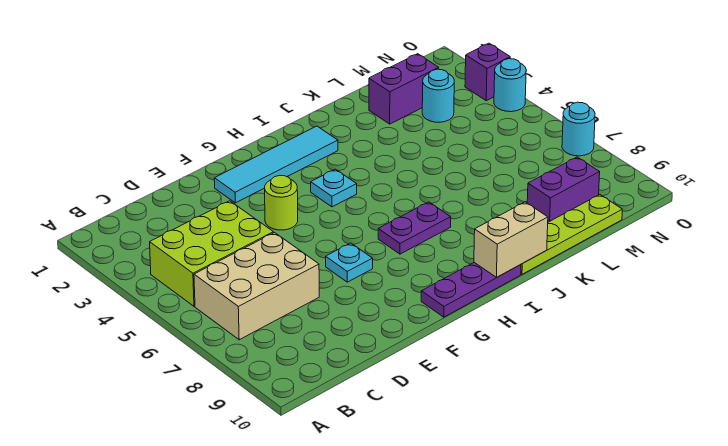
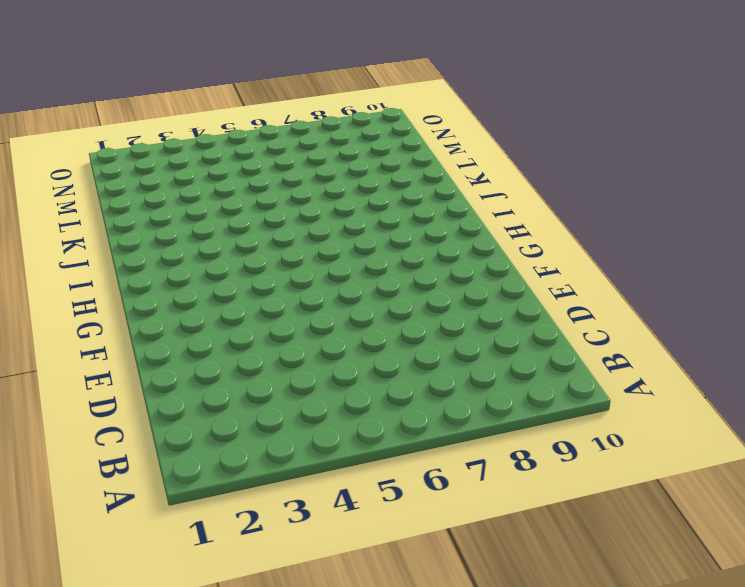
none -> lime 2x3 brick [150,201,273,306]
none -> tan 2x3 brick [194,233,319,340]
none -> cyan 1x4 tile [214,126,338,203]

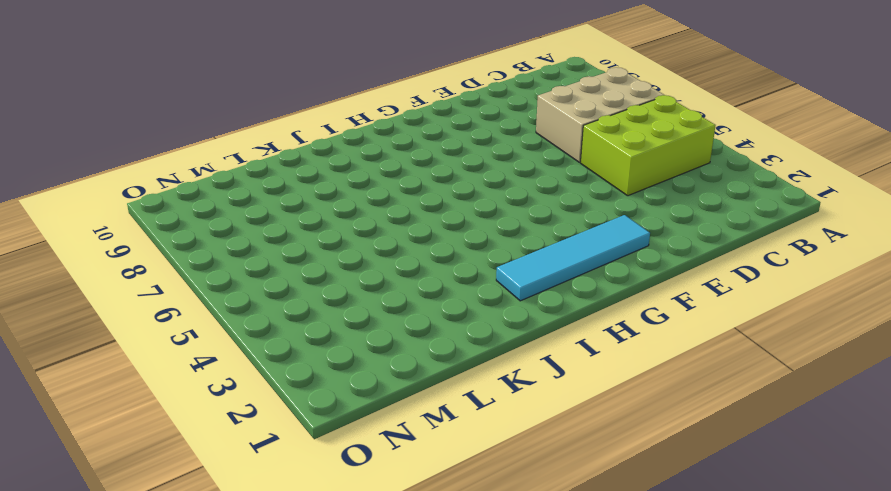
none -> lime 1x1 round brick [265,176,298,230]
none -> cyan 1x1 plate [326,243,373,282]
none -> purple 1x3 plate [421,263,521,317]

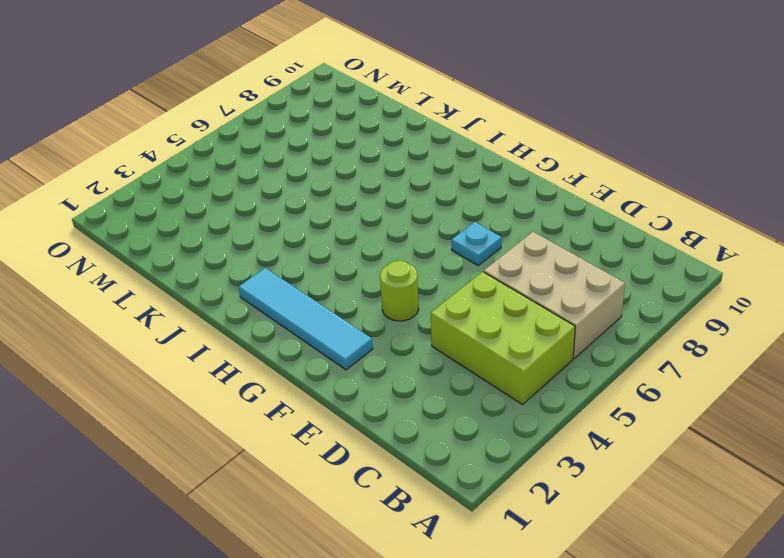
none -> purple 1x3 plate [421,263,521,317]
none -> cyan 1x1 plate [311,169,357,207]
none -> purple 1x2 plate [378,202,451,254]

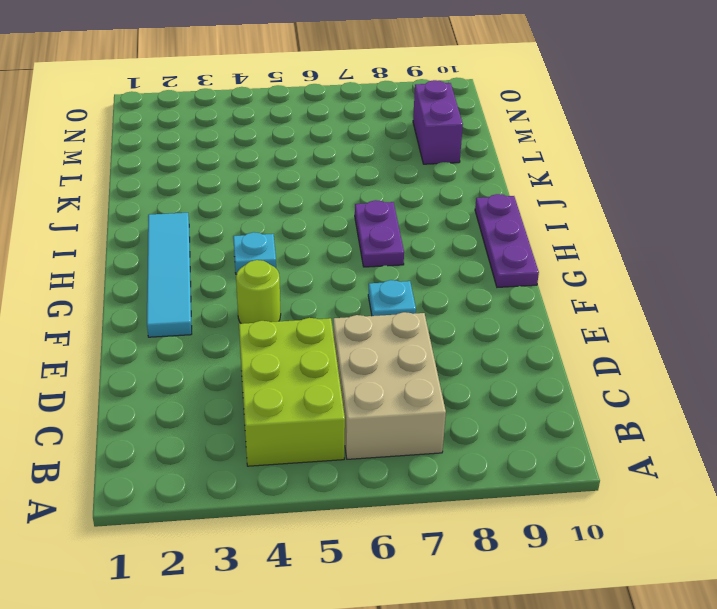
none -> lime 1x4 plate [521,195,622,274]
none -> purple 1x2 brick [369,54,439,124]
none -> cyan 1x1 round brick [422,69,454,122]

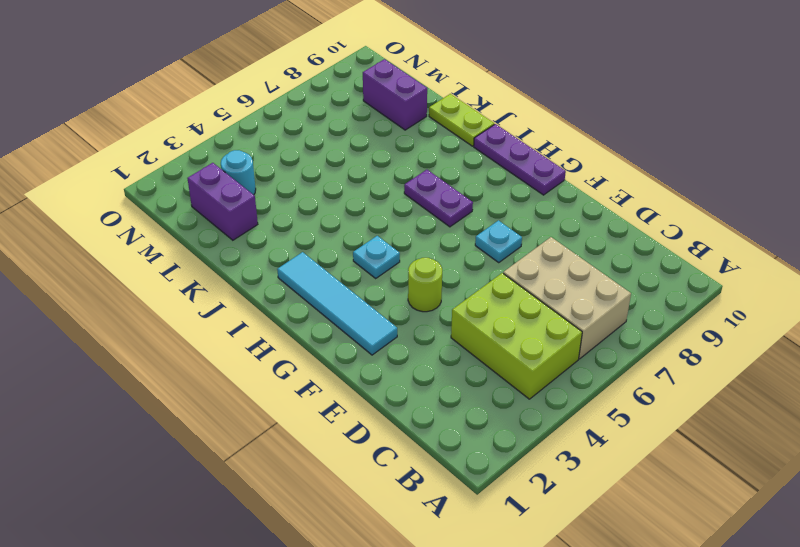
lime 1x2 plate [429,94,494,146] -> lime 1x4 plate [521,195,622,274]
none -> purple 1x1 brick [465,43,510,101]
none -> cyan 1x1 round brick [494,59,526,112]
none -> cyan 1x1 round brick [562,102,595,156]

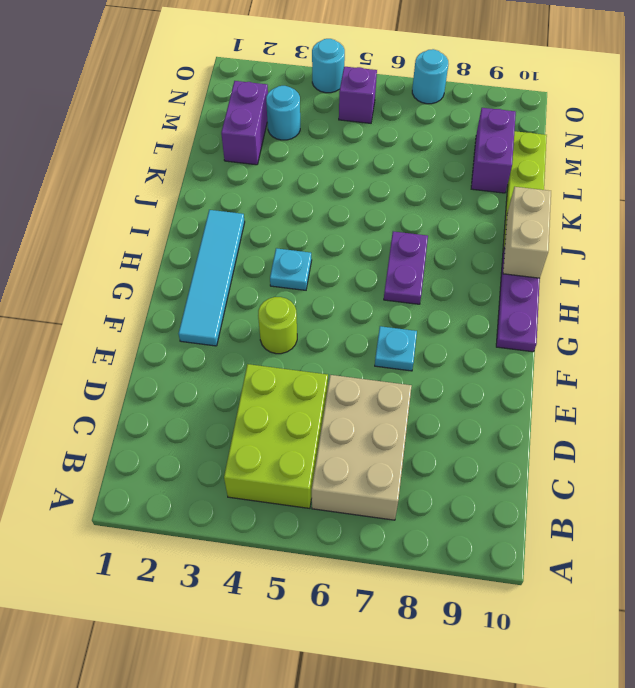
purple 1x1 brick [339,67,377,123] -> purple 1x1 brick moved to [465,43,510,101]

